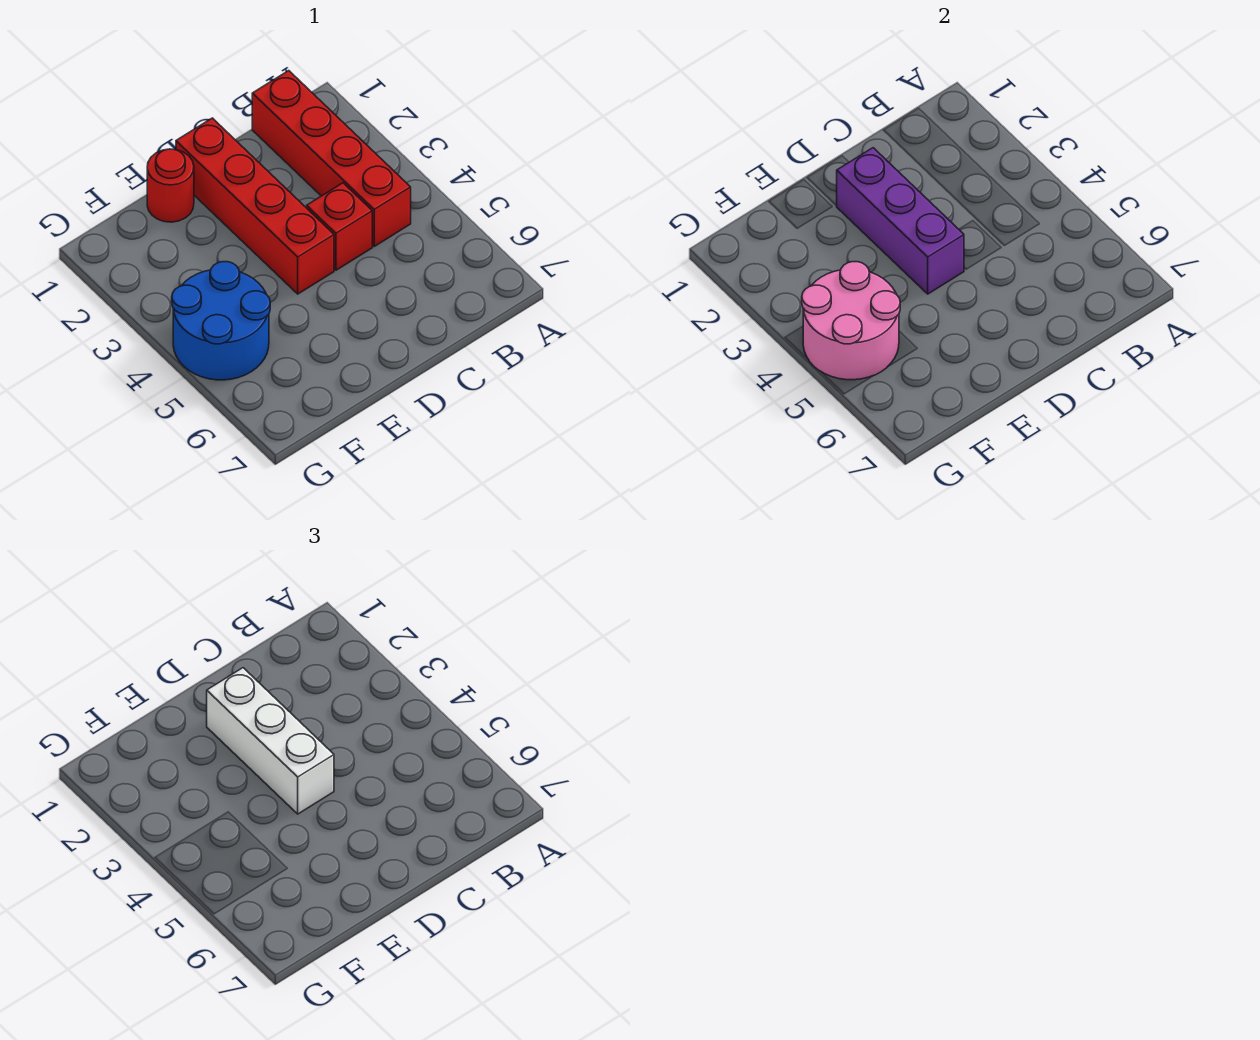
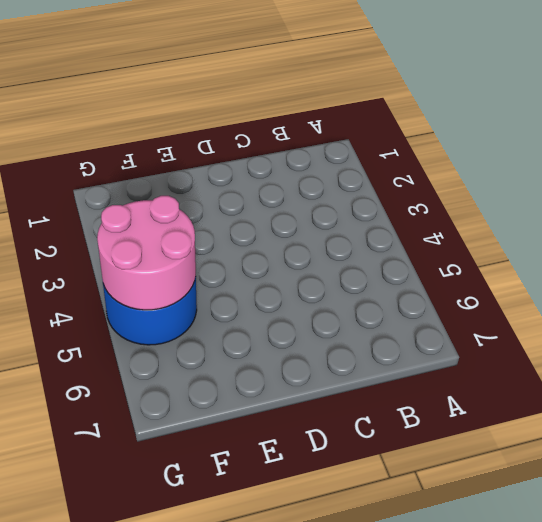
none -> red 1x4 brick [252,71,411,246]
none -> red 1x1 brick [307,183,372,270]

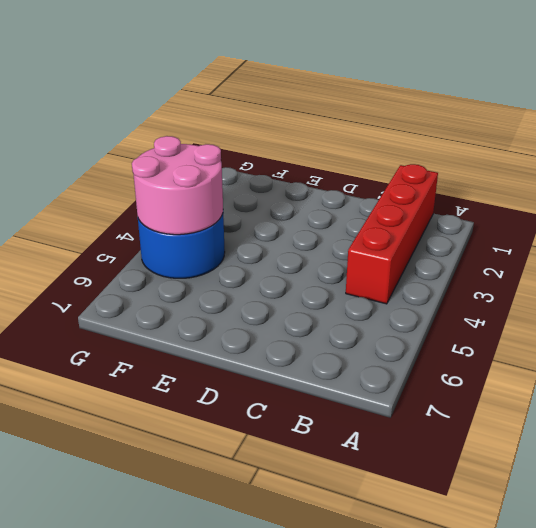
none -> red 1x1 brick [307,183,372,270]
none -> red 1x4 brick [176,118,334,294]

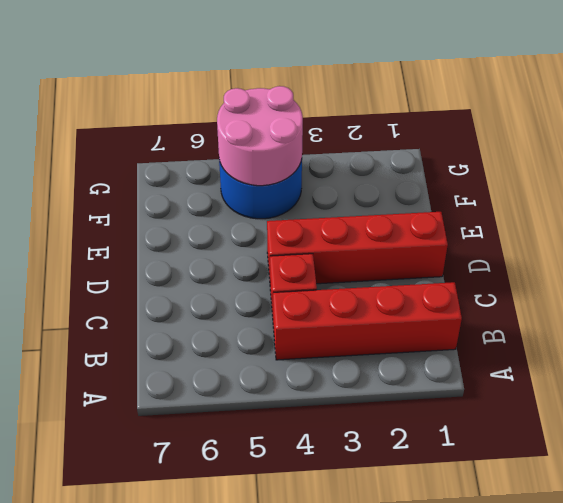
none -> red 1x1 round brick [147,149,194,222]
none -> purple 1x3 brick [837,148,964,294]

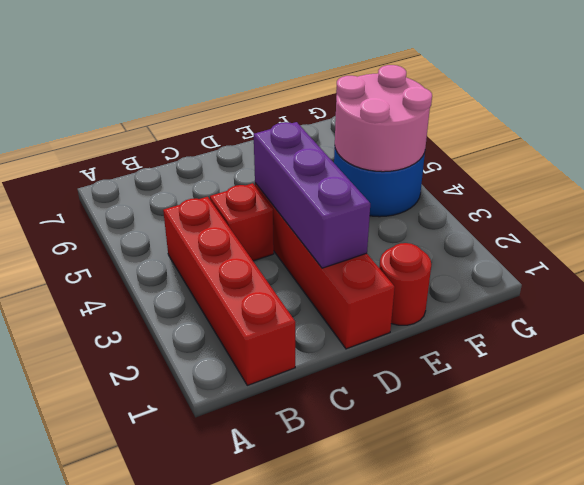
none -> white 1x3 brick [207,668,334,814]

